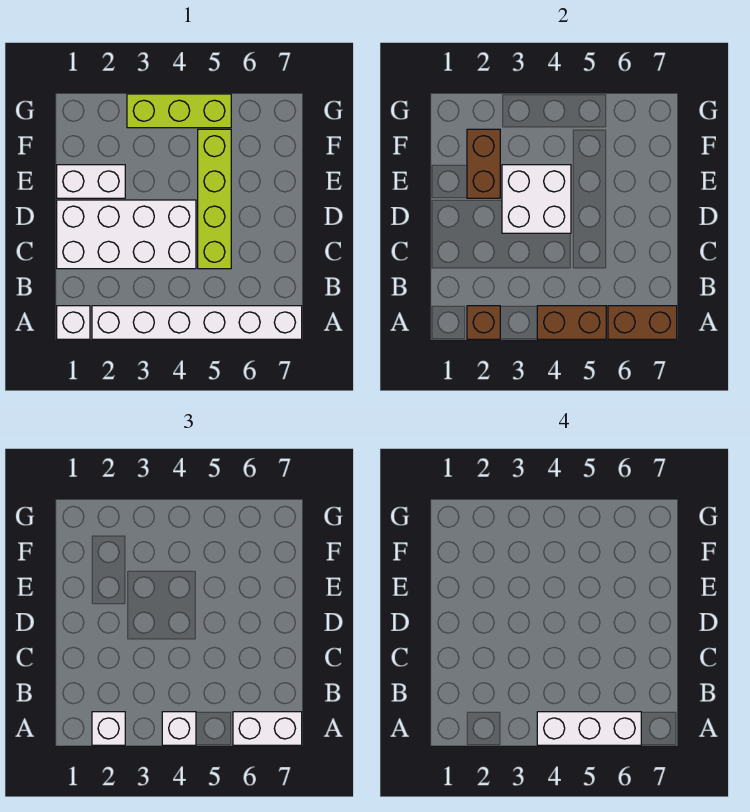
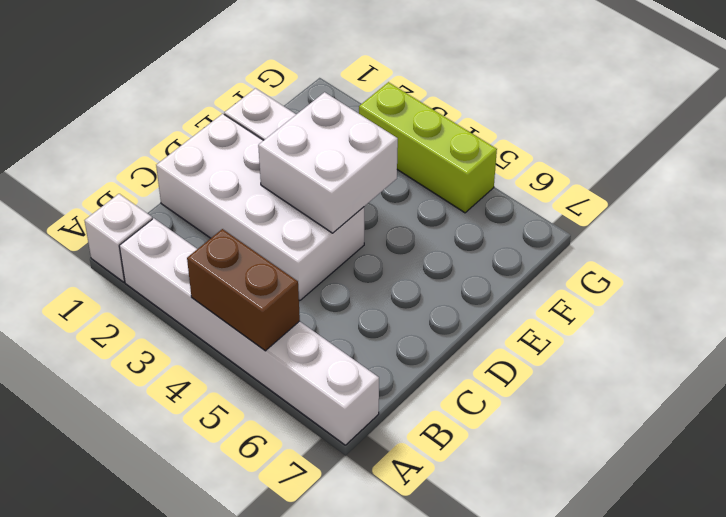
none -> lime 1x4 brick [198,129,231,269]
none -> brown 1x1 brick [467,306,500,339]
none -> brown 1x2 brick [608,306,677,339]

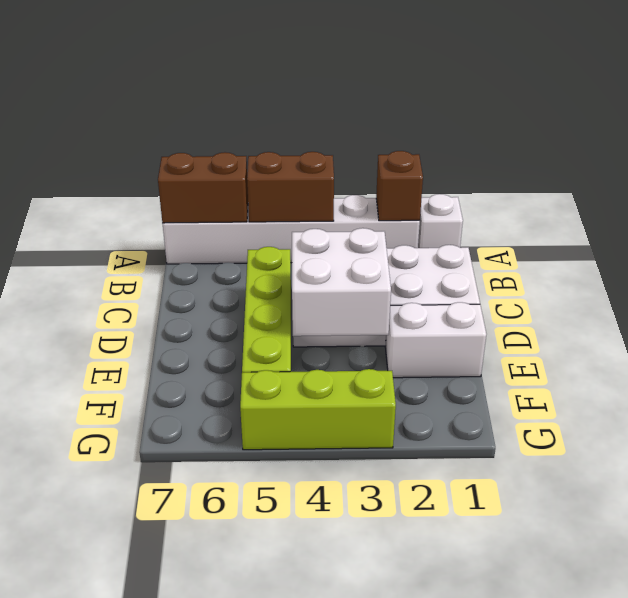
none -> brown 1x2 brick [467,129,500,198]
none -> white 1x1 brick [92,712,125,745]
none -> white 1x1 brick [162,712,196,745]

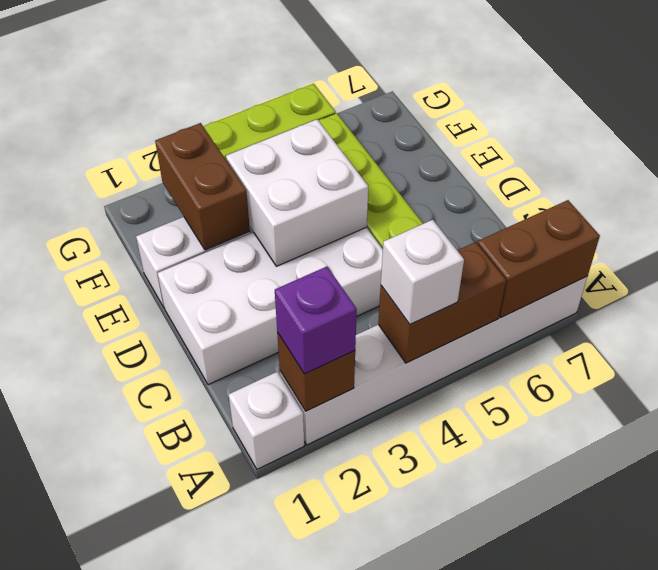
purple 1x1 brick [275,267,357,374] -> white 1x1 brick [92,712,125,745]
none -> white 1x2 brick [233,712,302,745]
none -> white 1x3 brick [537,712,641,745]

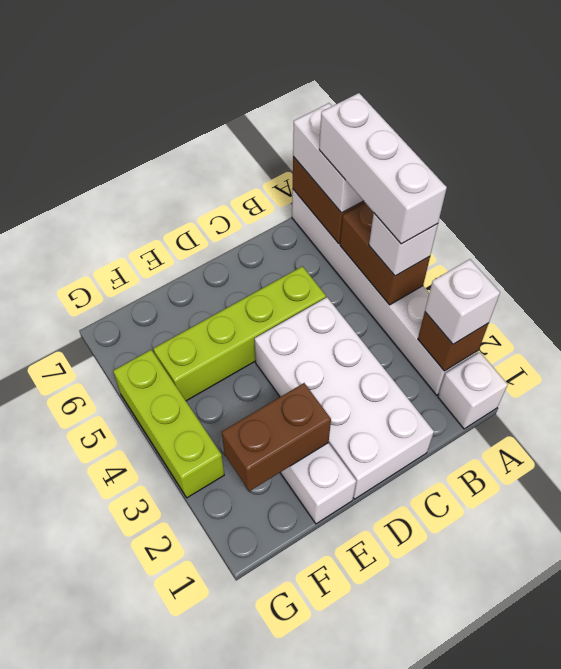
none -> white 2x2 brick [502,165,571,233]

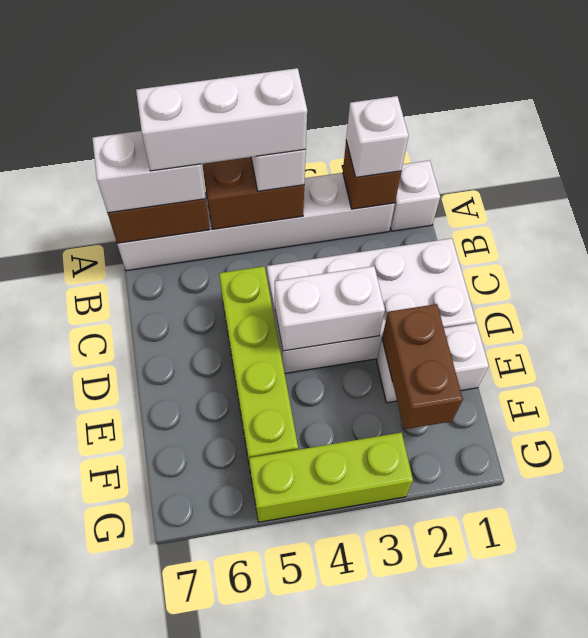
white 1x2 brick [275,266,385,351] -> white 2x2 brick [502,165,571,233]

